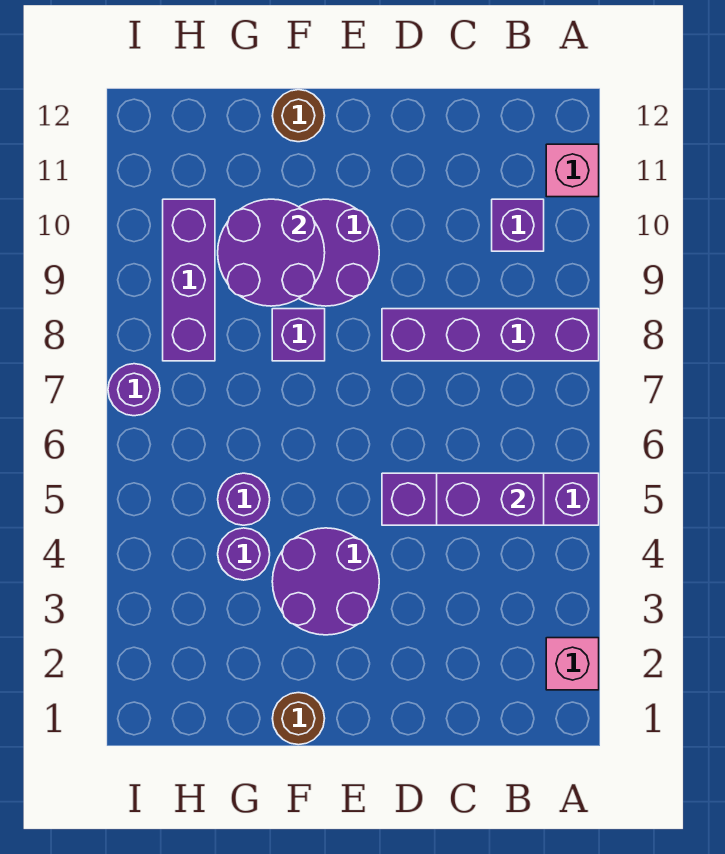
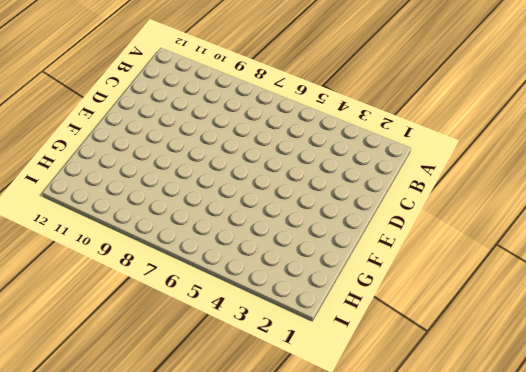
none -> pink 1x1 brick [546,638,599,690]
none -> purple 1x4 brick [382,473,599,525]
none -> purple 1x4 brick [382,309,599,361]

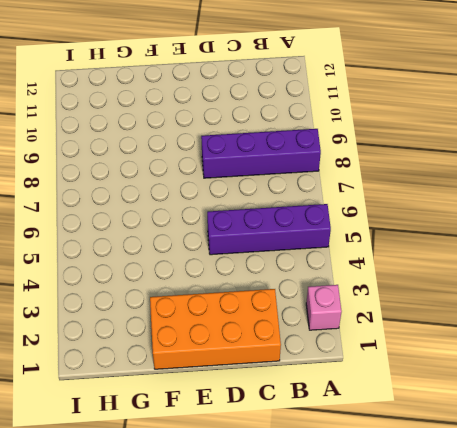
orange 2x4 brick [150,289,281,369] -> brown 1x1 round brick [272,693,325,745]
none -> pink 1x1 brick [546,144,599,197]
none -> purple 1x1 brick [492,199,544,251]
none -> purple 2x2 round brick [272,528,379,635]

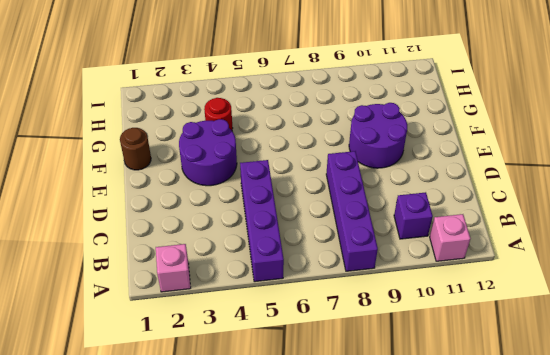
red 1x1 round brick [204,98,233,130] -> purple 1x1 round brick [218,528,270,580]
none -> purple 1x1 brick [272,309,325,361]
none -> brown 1x1 round brick [272,90,325,142]
none -> purple 1x1 round brick [218,473,270,525]

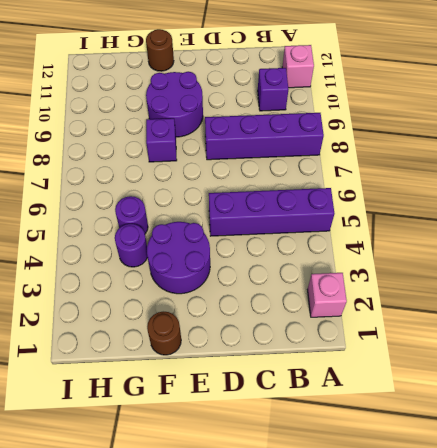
none -> purple 1x3 brick [163,199,215,361]
none -> purple 1x1 round brick [108,364,160,416]
none -> purple 1x2 brick [437,473,544,525]

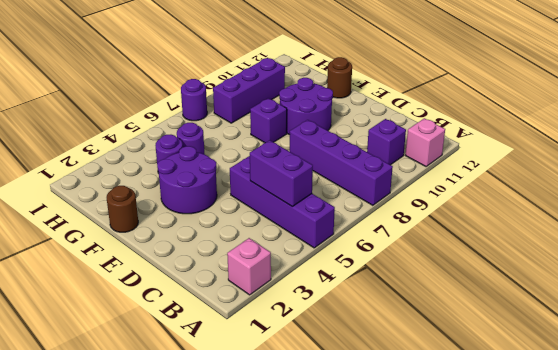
none -> purple 2x2 round brick [218,199,325,306]

